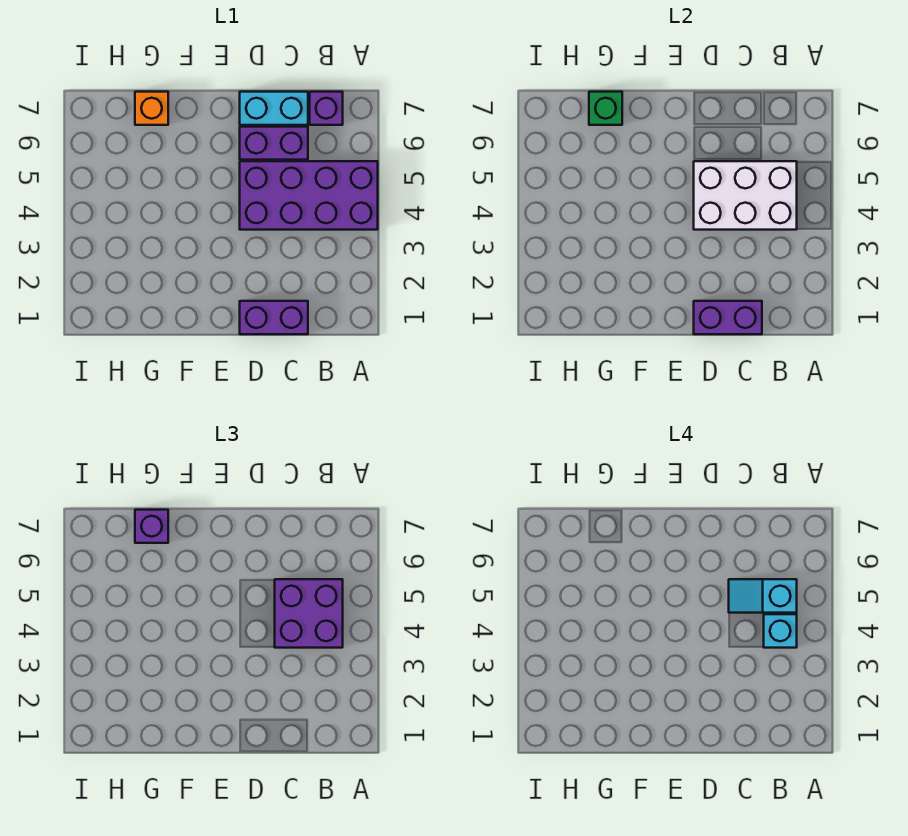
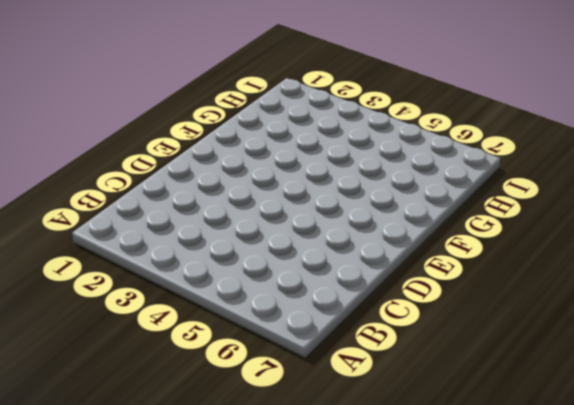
none -> purple 2x4 brick [240,161,378,230]
none -> purple 1x1 brick [310,92,343,125]
none -> purple 1x2 brick [240,301,308,334]

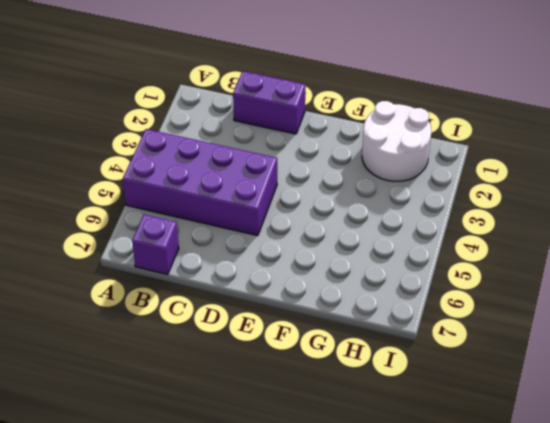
white 2x2 round brick [362,101,431,181] -> none
none -> purple 1x2 brick [240,127,308,160]
none -> cyan 1x2 brick [240,92,308,125]
none -> orange 1x1 brick [135,92,168,125]

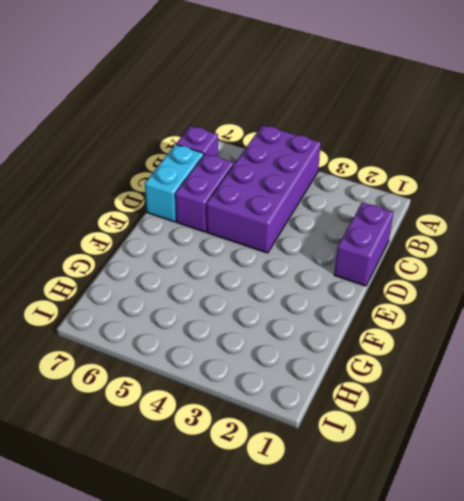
none -> orange 1x1 brick [135,92,168,125]
none -> white 2x3 brick [694,161,797,230]
none -> purple 1x2 brick [694,301,762,334]

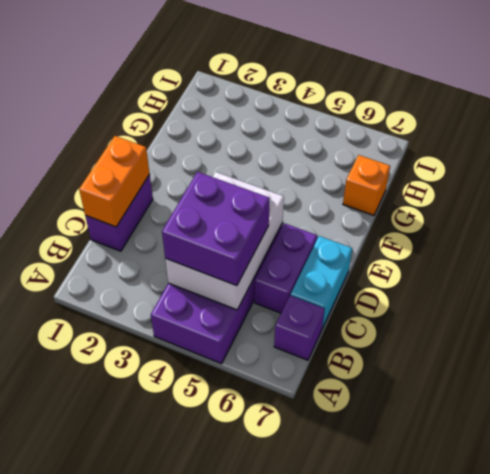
orange 1x2 brick [79,136,150,227] -> purple 1x2 brick [694,301,762,334]
none -> green 1x1 brick [589,92,622,125]
none -> purple 1x1 brick [135,510,168,543]
none -> cyan 1x1 brick [764,614,797,648]

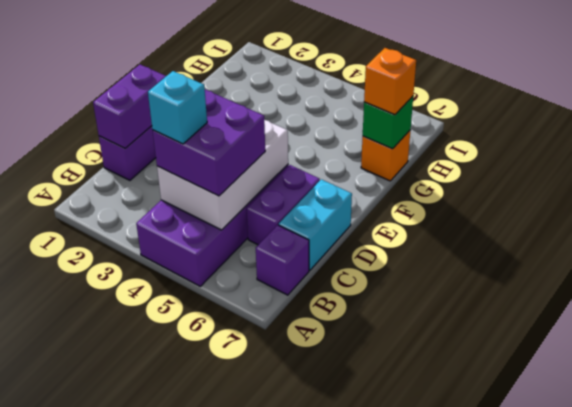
orange 1x1 brick [364,48,416,115] -> purple 1x1 brick [135,510,168,543]
none -> cyan 1x2 slope [729,579,797,613]

